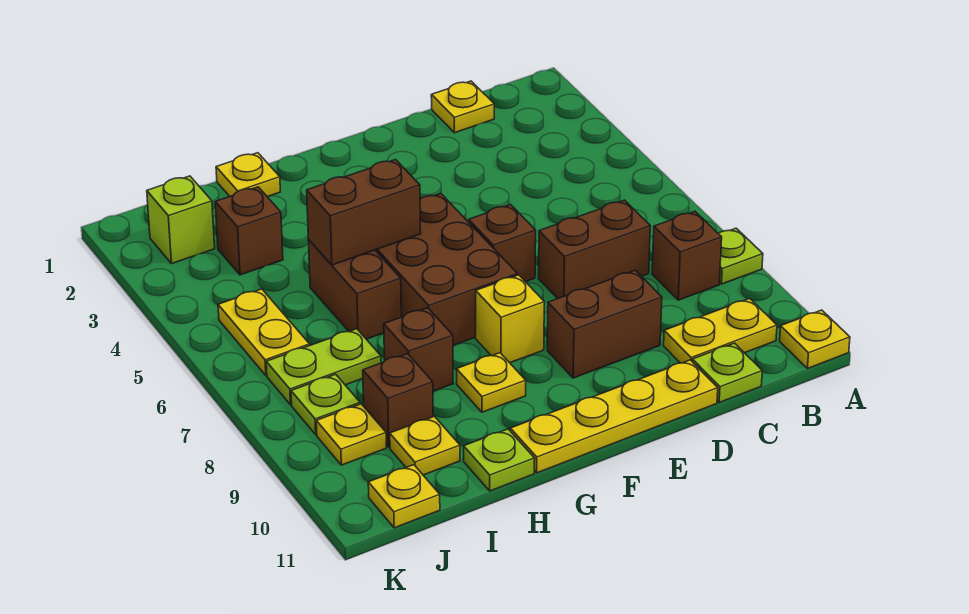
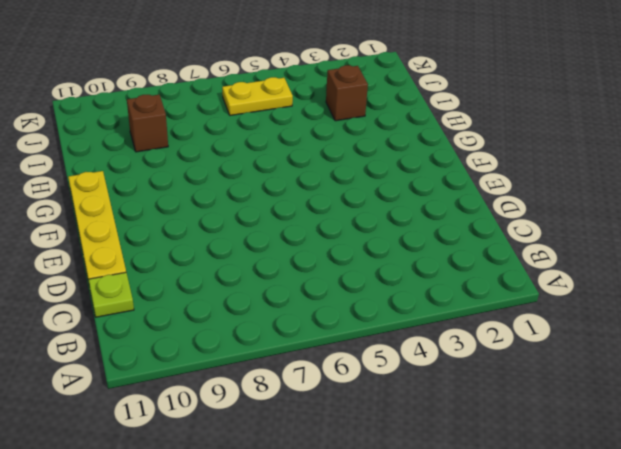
none -> lime 1x1 plate [718,228,763,284]
none -> yellow 1x1 plate [780,310,850,369]
none -> brown 1x1 brick [652,211,722,300]

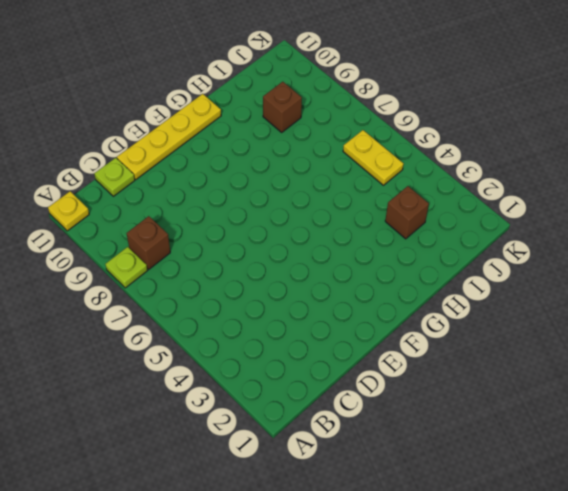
none -> yellow 1x2 plate [664,299,777,363]
none -> yellow 1x1 plate [431,81,494,133]
none -> brown 1x2 brick [538,200,650,299]

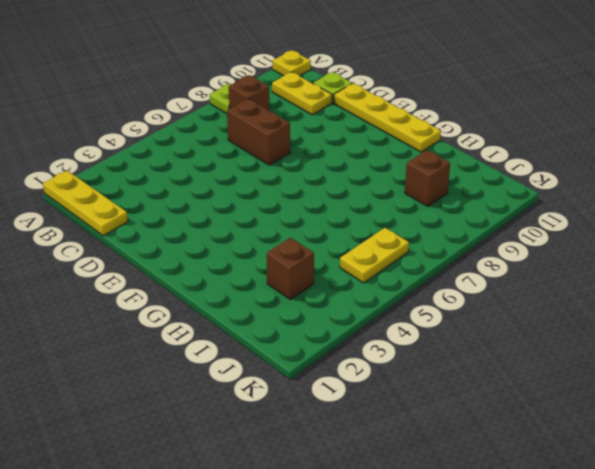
yellow 1x3 plate [43,170,128,236] -> yellow 1x1 plate [431,81,494,133]
none -> brown 1x2 brick [547,270,662,378]
none -> brown 1x1 brick [469,205,536,282]
none -> brown 2x3 brick [375,194,518,345]

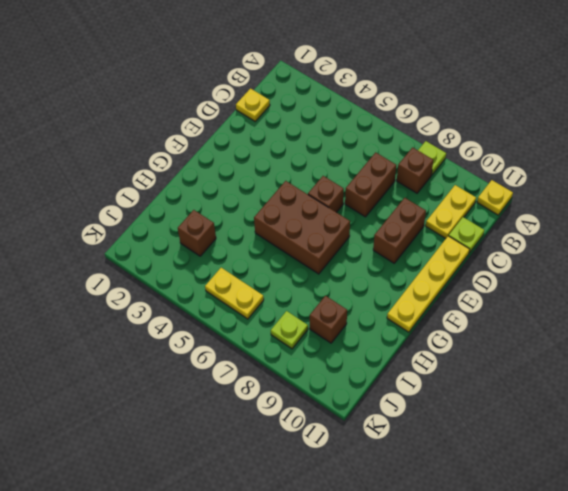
none -> yellow 1x1 brick [476,275,544,363]
none -> yellow 1x1 plate [457,353,526,412]
none -> yellow 1x1 plate [216,153,280,196]

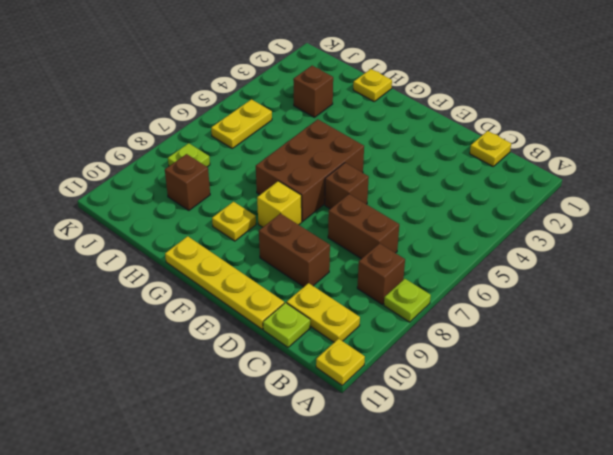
none -> brown 1x2 brick [308,240,401,339]
none -> brown 1x1 brick [384,308,453,391]
none -> lime 1x1 plate [464,429,535,491]

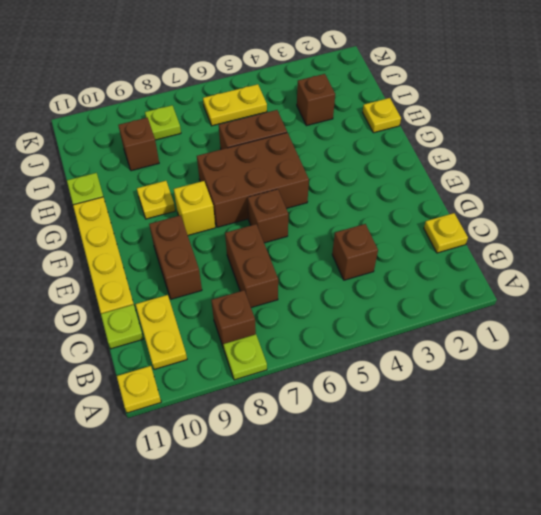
brown 1x1 brick [332,224,378,280] -> brown 1x1 brick moved to [384,308,453,391]
none -> lime 1x2 plate [266,329,381,405]
none -> yellow 1x1 plate [390,416,460,475]
none -> lime 1x1 brick [147,176,215,264]

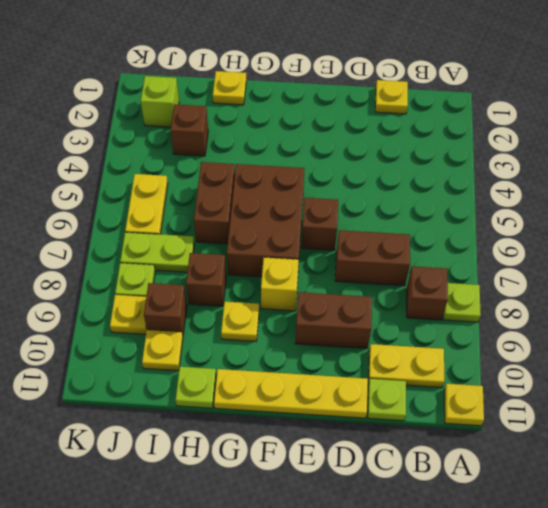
none -> yellow 1x1 plate [368,465,440,528]
none -> brown 1x2 brick [307,160,421,265]

